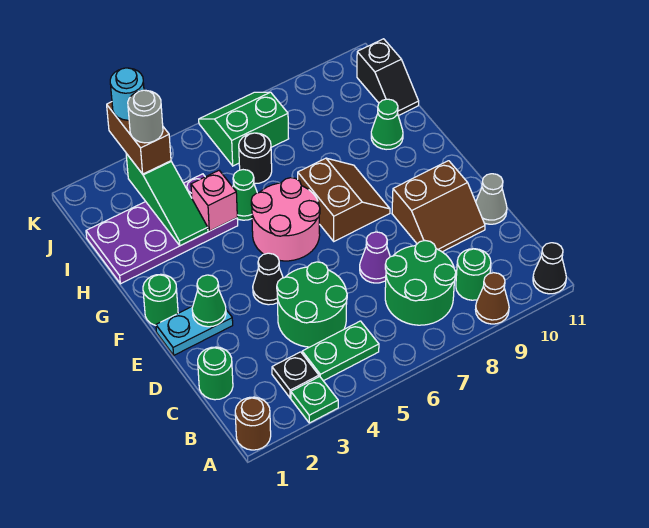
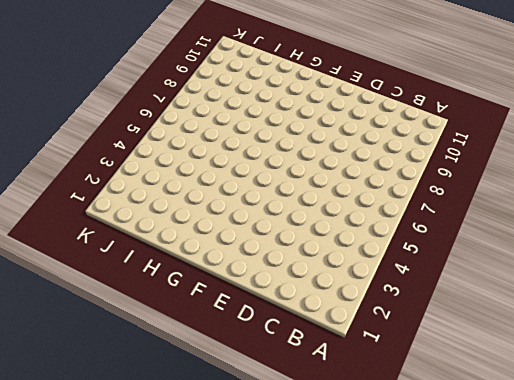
none -> brown 1x1 round brick [235,397,271,450]
none -> green 1x1 plate [291,377,338,423]
none -> brown 1x1 cone [475,273,509,324]
none -> black 1x1 cone [533,243,566,294]

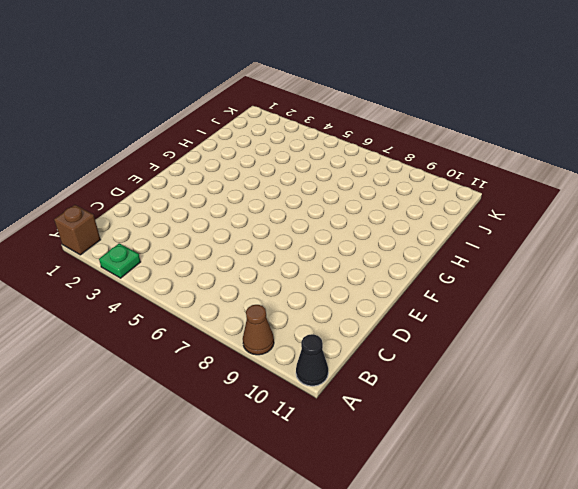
brown 1x1 brick [54,205,101,255] -> brown 1x1 round brick [235,397,271,450]
none -> black 1x1 plate [272,352,319,398]
none -> green 1x2 plate [302,321,379,381]
none -> green 2x2 round brick [385,241,456,325]
none -> green 1x1 round brick [456,249,491,300]

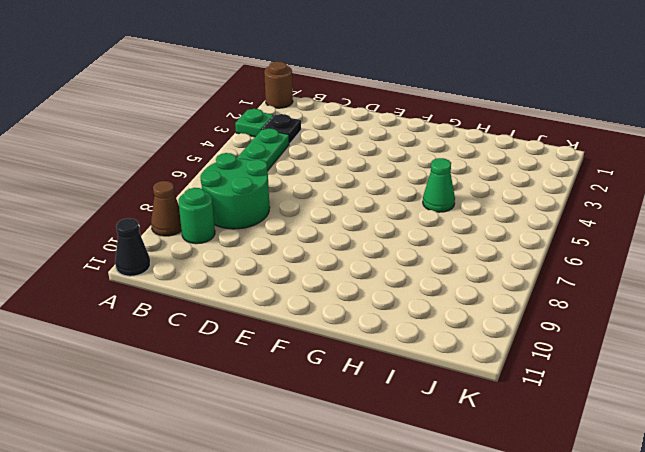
none -> green 1x1 round brick [198,347,233,400]
none -> green 2x2 round brick [277,262,347,347]
none -> purple 1x1 cone [360,232,390,283]
none -> brown 2x2 slope [392,161,485,252]

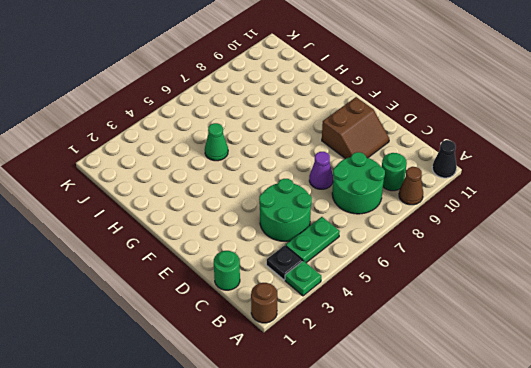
none -> grey 1x1 cone [476,174,507,224]
none -> cyan 1x2 plate [156,306,233,355]
none -> black 1x1 cone [253,253,283,305]
none -> green 1x1 round brick [143,274,178,325]

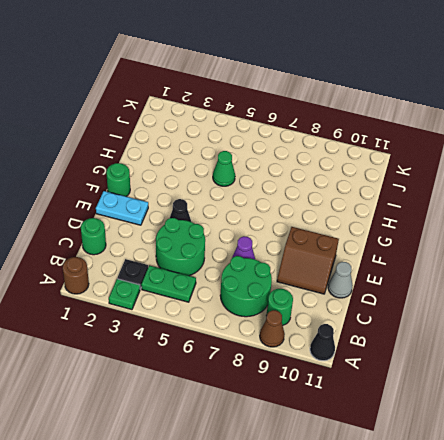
none -> pink 2x2 round brick [251,178,320,261]
none -> brown 2x2 slope [298,158,390,241]
none -> purple 2x4 plate [86,174,238,284]
none -> green 1x1 cone [371,99,403,150]

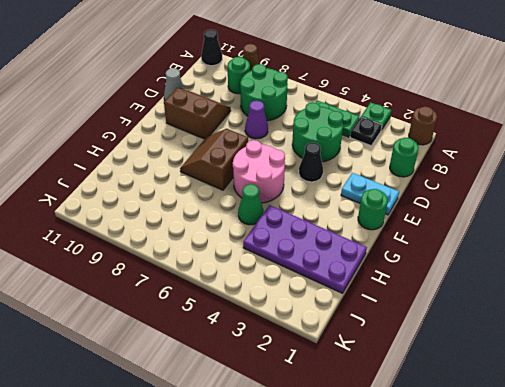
none -> green 1x1 cone [371,99,403,150]
none -> black 1x1 round brick [239,133,272,184]
none -> black 1x2 slope [357,39,419,116]
none -> green 2x2 slope [199,92,289,166]

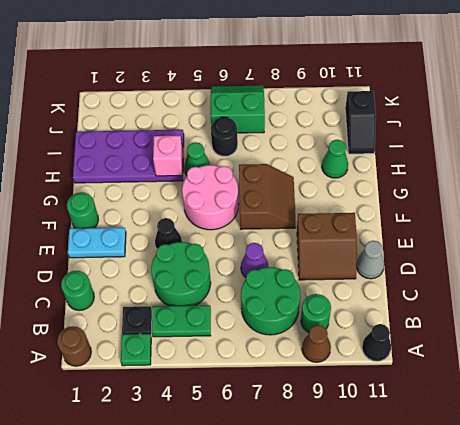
none -> green 1x1 cone [192,275,226,327]
none -> green 1x3 slope [126,154,208,246]
none -> brown 1x2 brick [107,102,171,174]
none -> grey 1x1 round brick [128,90,163,143]

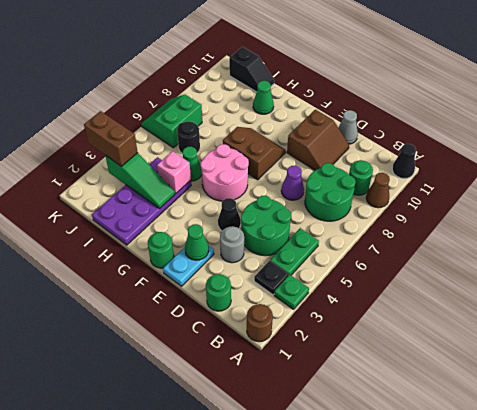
grey 1x1 round brick [220,226,244,263] -> grey 1x1 round brick moved to [128,90,163,143]
none -> cyan 1x1 round brick [110,68,144,120]

